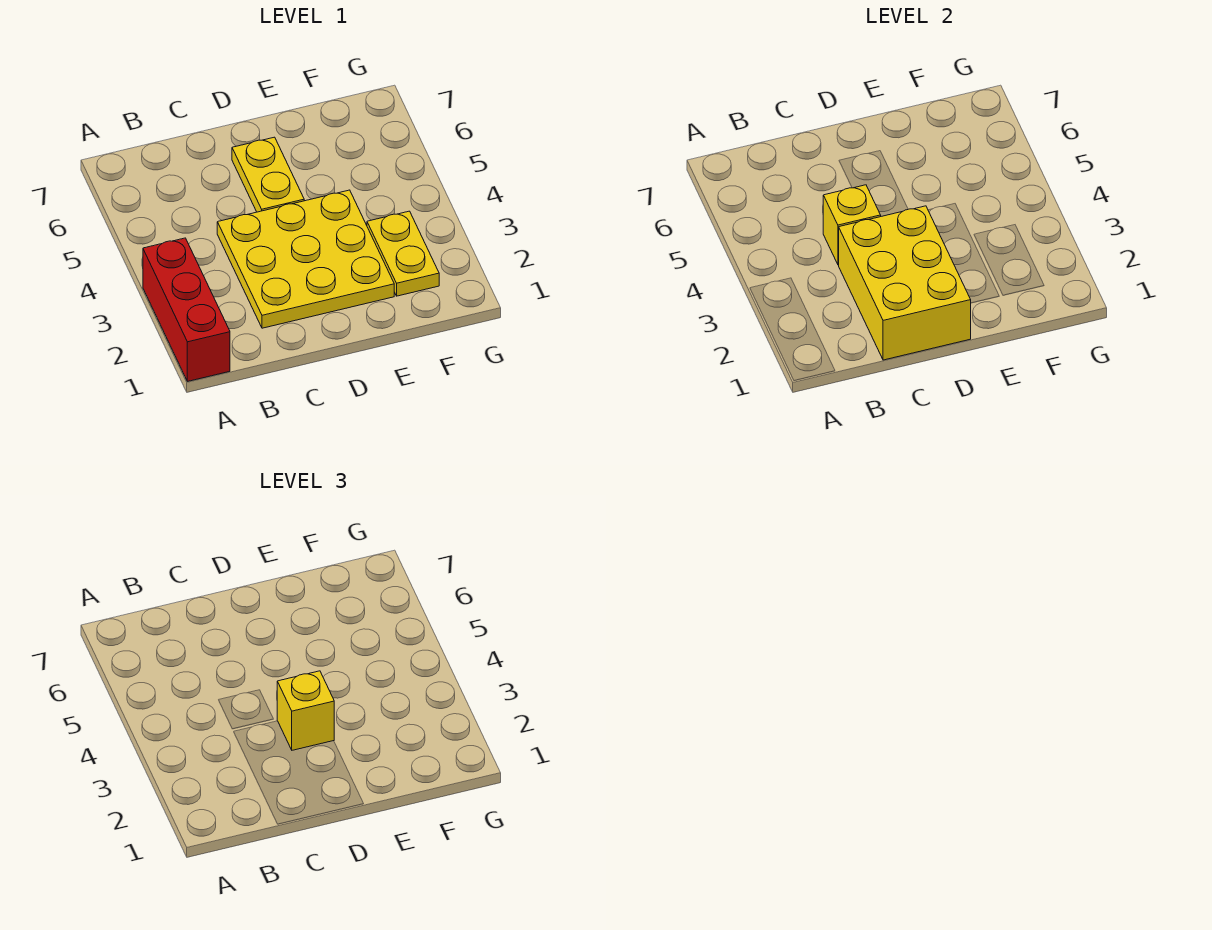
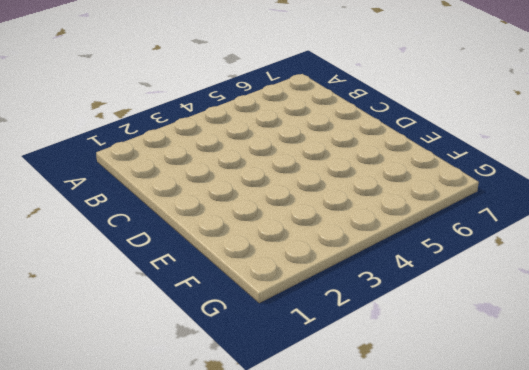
none -> red 1x3 brick [143,238,230,381]
none -> yellow 3x3 plate [217,190,394,328]

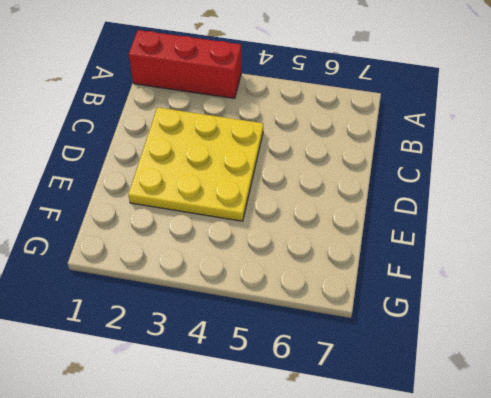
none -> yellow 1x2 plate [232,137,304,212]
none -> yellow 1x2 plate [367,211,439,296]

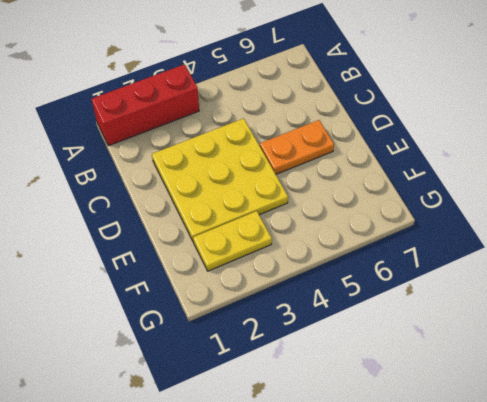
orange 1x2 plate [260,120,334,174] -> yellow 1x2 plate [232,137,304,212]
none -> yellow 2x3 brick [839,206,971,360]
none -> yellow 1x1 brick [823,185,881,265]

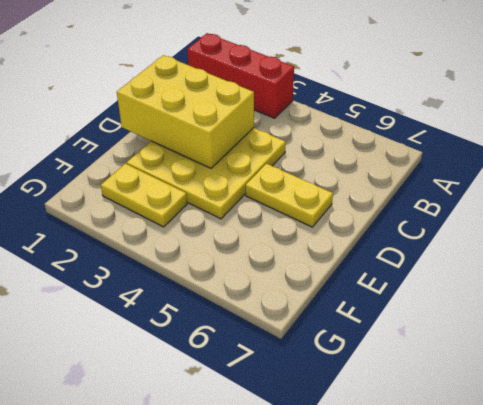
none -> yellow 1x1 brick [823,185,881,265]
none -> yellow 1x1 brick [277,671,334,750]

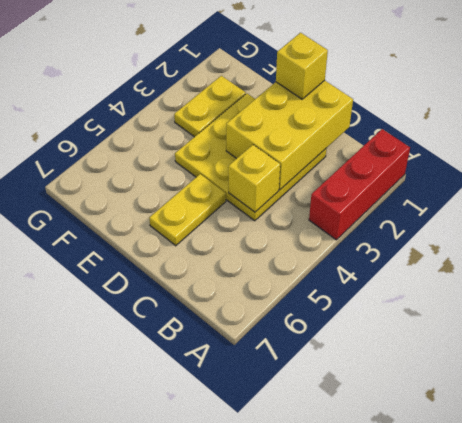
yellow 1x1 brick [276,33,328,99] -> yellow 1x1 brick moved to [277,671,334,750]

